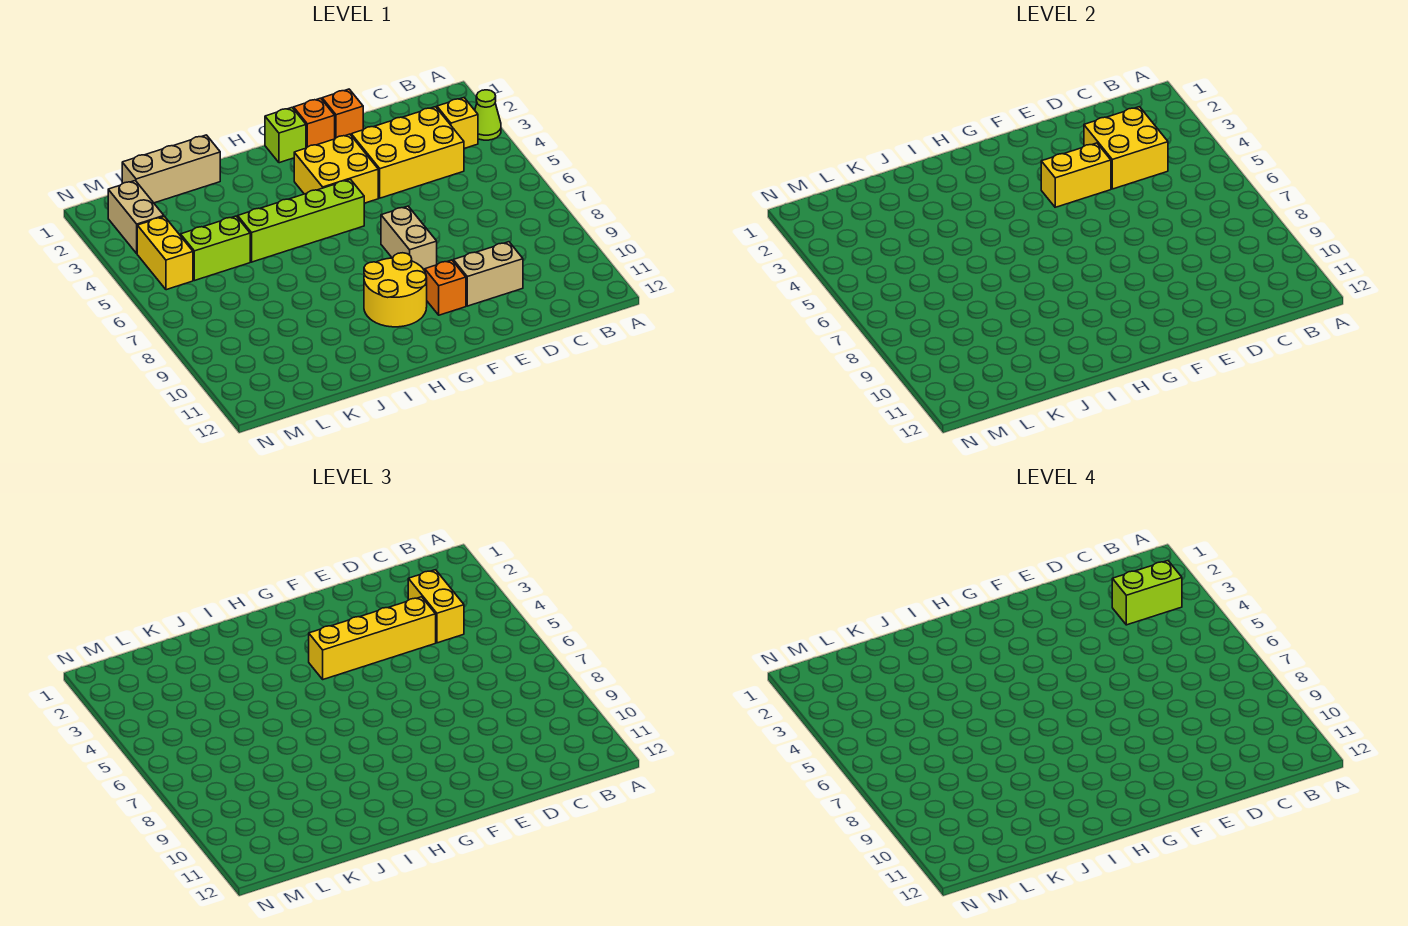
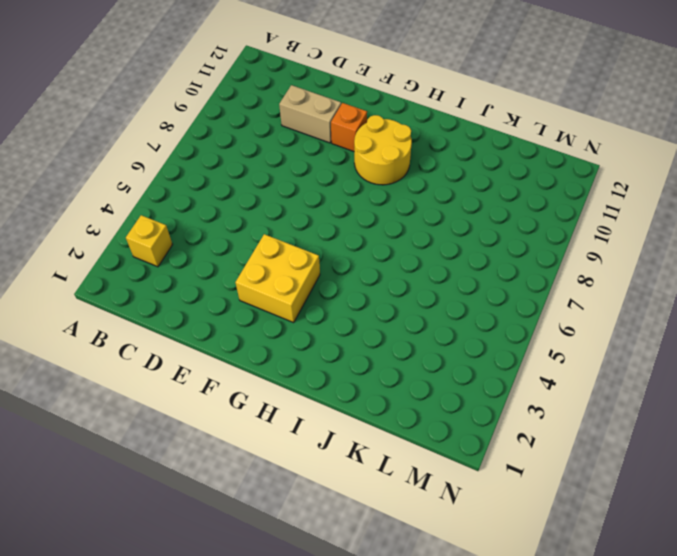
none -> lime 1x1 cone [475,90,501,140]
none -> yellow 2x3 brick [351,107,464,198]
none -> orange 1x1 brick [322,89,363,138]

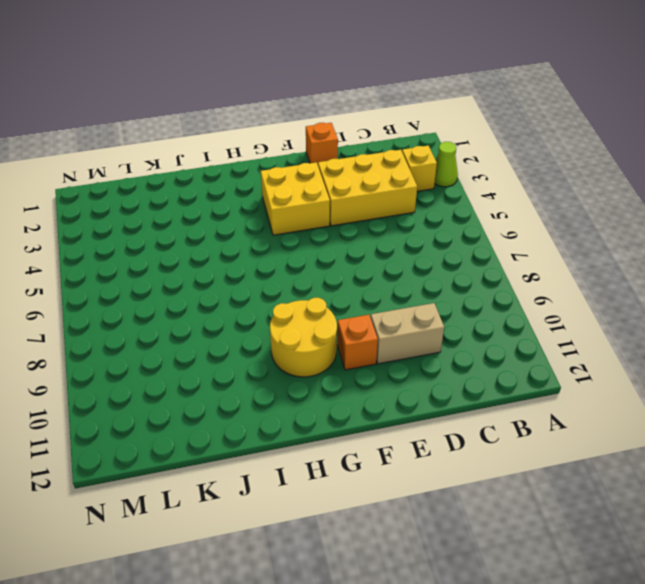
none -> orange 1x1 brick [294,98,335,148]
none -> tan 1x2 brick [381,206,437,271]
none -> lime 1x1 brick [265,108,306,163]

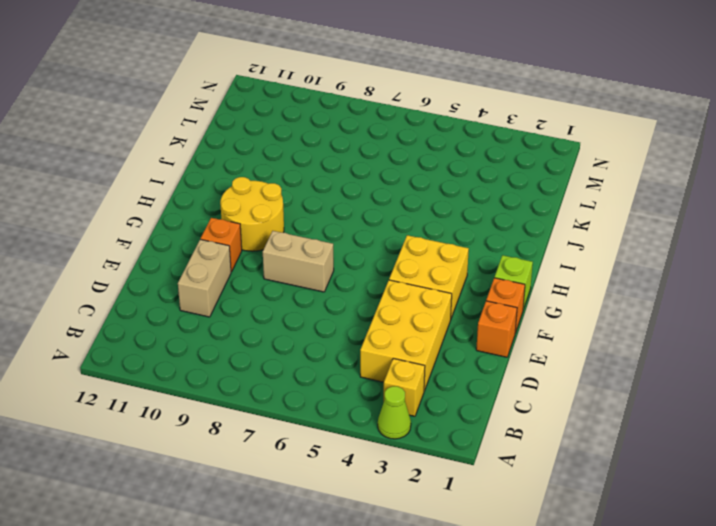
none -> lime 1x4 brick [238,179,364,262]
none -> tan 1x3 brick [122,135,220,203]
none -> lime 1x2 brick [181,216,250,281]

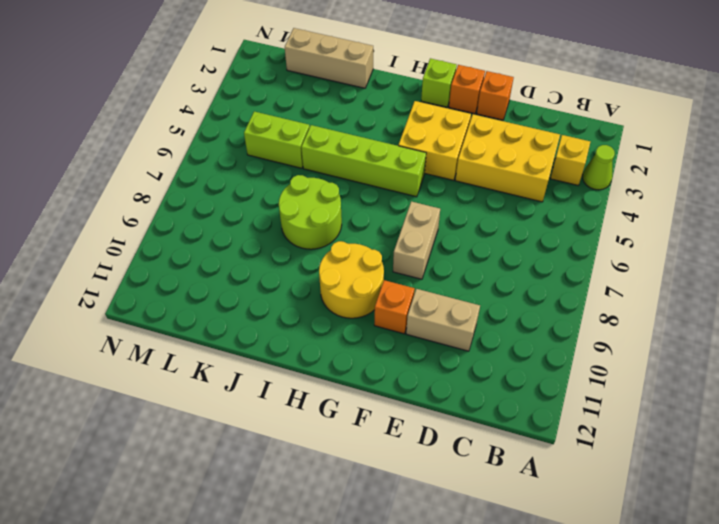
lime 2x2 round brick [279,175,342,249] -> none
none -> tan 1x2 brick [108,181,164,253]
none -> yellow 1x2 brick [137,217,193,290]
none -> yellow 2x2 brick [1084,107,1168,189]

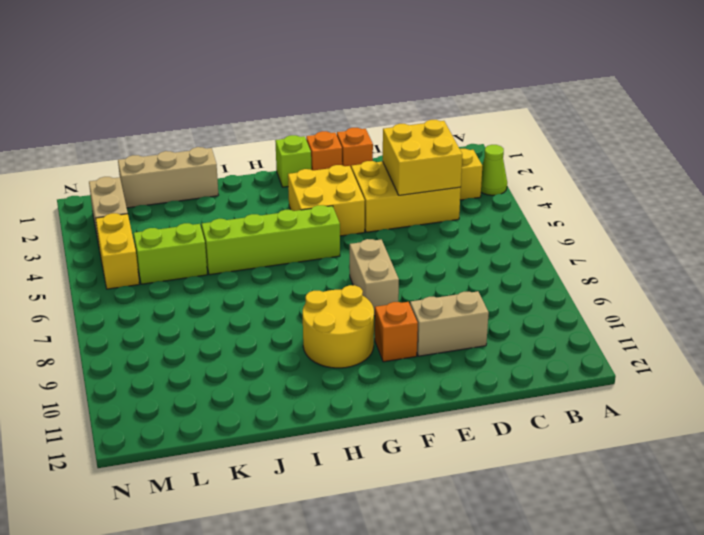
none -> yellow 1x2 brick [1041,143,1111,207]
none -> yellow 1x2 brick [408,570,464,643]
none -> yellow 1x4 brick [309,597,436,679]

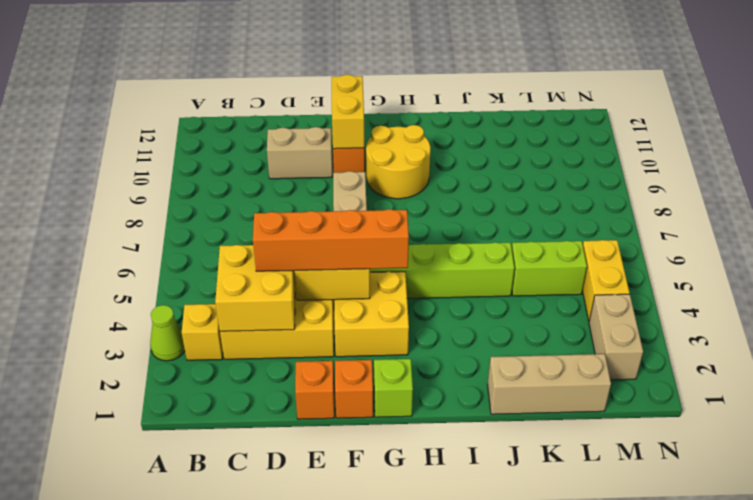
orange 1x4 brick [253,209,409,271] -> yellow 1x4 brick [309,597,436,679]
yellow 1x2 brick [332,75,364,149] -> yellow 1x2 brick moved to [408,570,464,643]
none -> lime 1x2 brick [1112,561,1182,625]

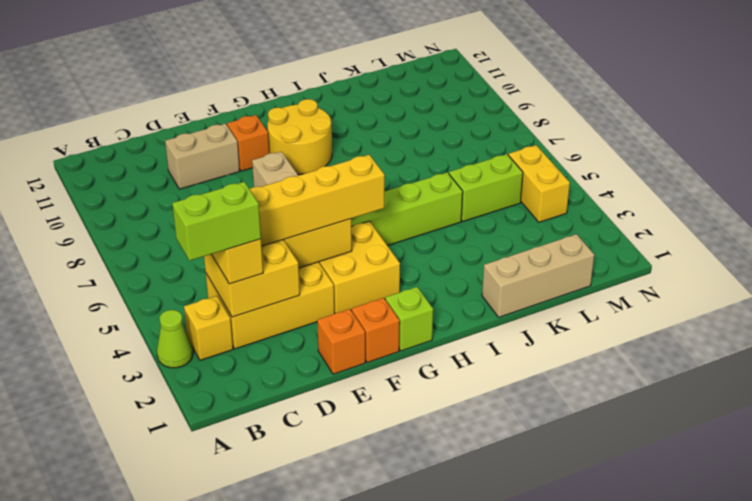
none -> tan 1x2 brick [108,181,164,253]

